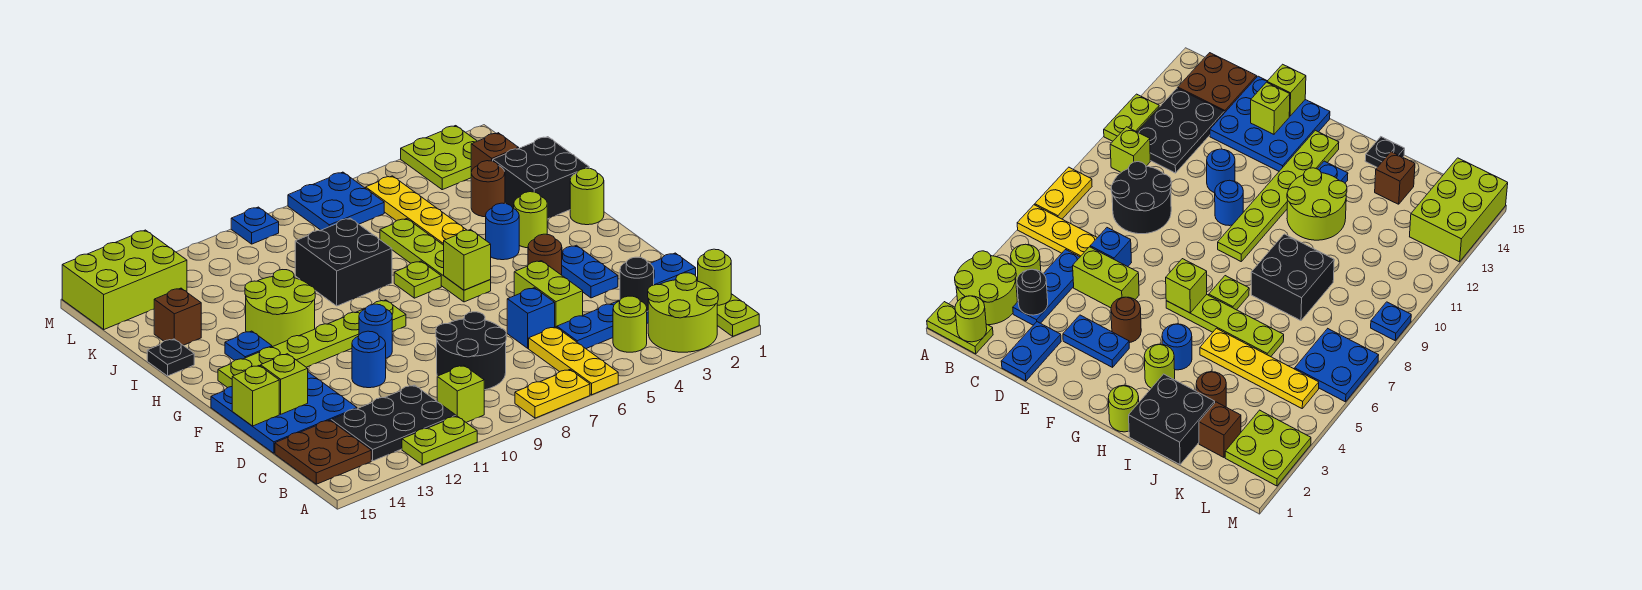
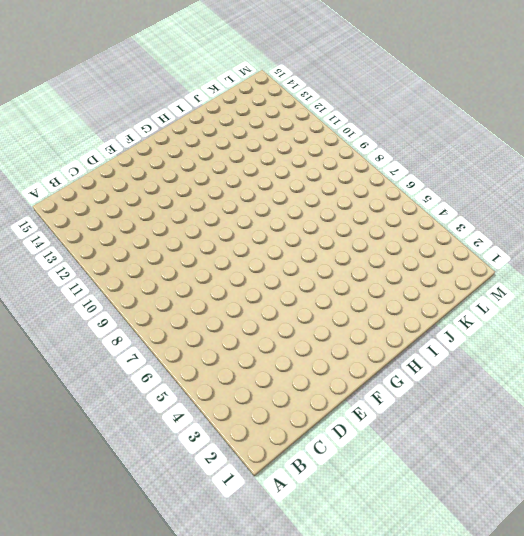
none -> lime 1x2 plate [717,294,759,336]
none -> lime 2x2 round brick [648,273,718,352]
none -> yellow 1x3 plate [529,327,618,395]
none -> yellow 1x2 plate [515,370,590,418]

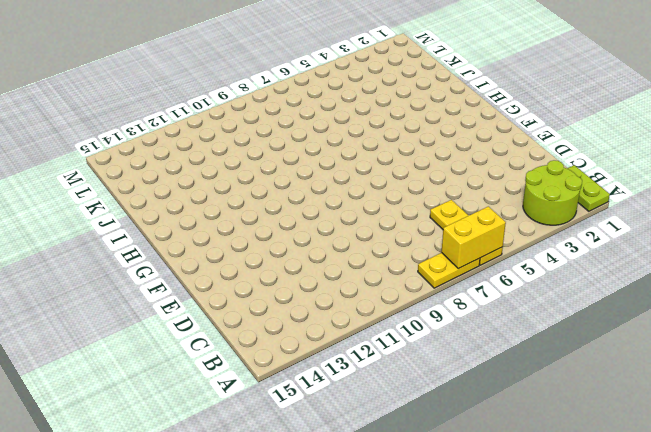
yellow 1x2 brick [442,206,506,269] -> none
none -> lime 1x2 plate [402,416,477,465]
none -> lime 1x1 round brick [613,296,647,352]
none -> lime 1x1 brick [437,365,484,423]
none -> black 2x3 plate [331,385,456,461]

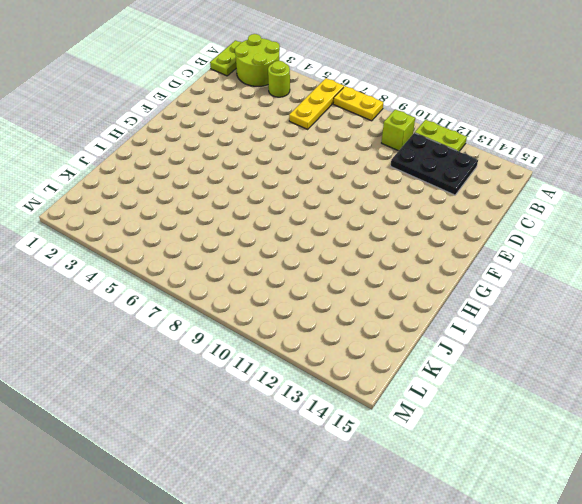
none -> brown 2x2 plate [275,420,371,484]
none -> blue 1x3 plate [557,300,648,349]
none -> black 2x2 round brick [436,312,506,390]
none -> blue 1x2 plate [650,253,696,285]

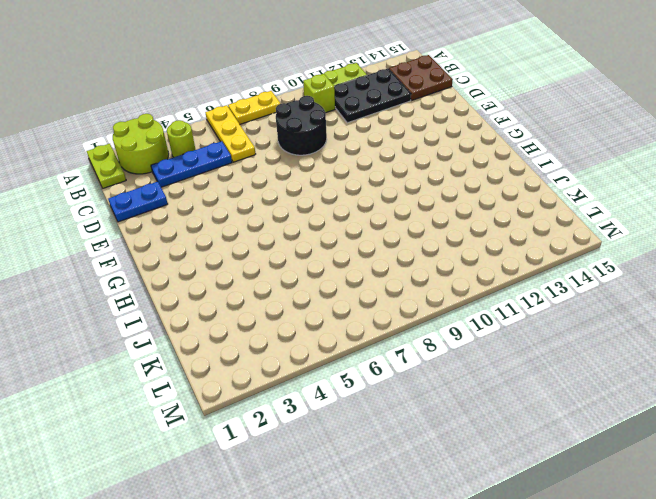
none -> lime 1x2 brick [514,261,583,327]
none -> blue 1x1 brick [507,288,555,348]
none -> blue 3x3 plate [211,372,357,453]
none -> blue 1x2 plate [562,245,618,298]

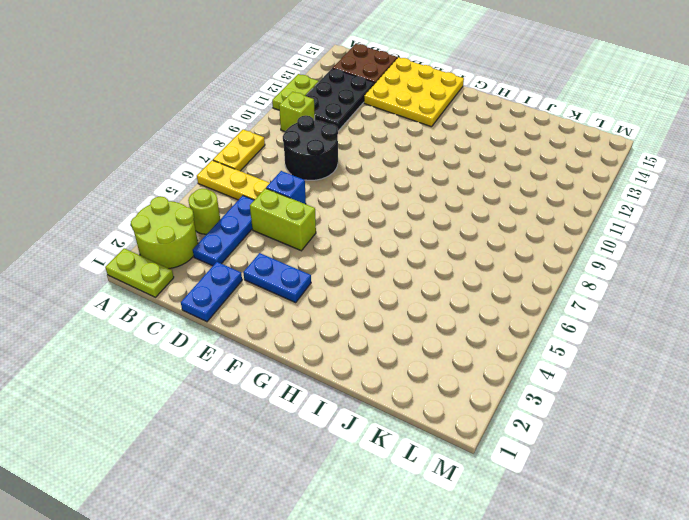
yellow 3x3 plate [364,57,464,127] -> blue 3x3 plate [211,372,357,453]
none -> blue 1x1 round brick [352,331,386,388]
none -> brown 1x1 round brick [528,234,562,275]
none -> blue 1x1 round brick [359,304,392,358]
none -> lime 1x4 plate [380,219,491,302]

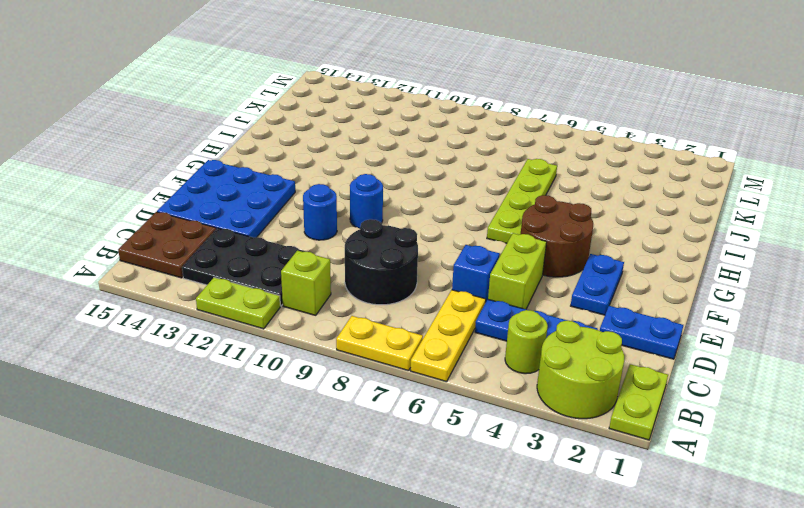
brown 2x2 round brick [521,195,593,277] -> brown 1x1 round brick [528,234,562,275]
none -> lime 1x6 plate [218,300,406,388]
none -> lime 1x1 round brick [570,168,604,225]
none -> lime 1x1 round brick [514,192,547,248]
none -> blue 1x1 round brick [486,203,519,260]

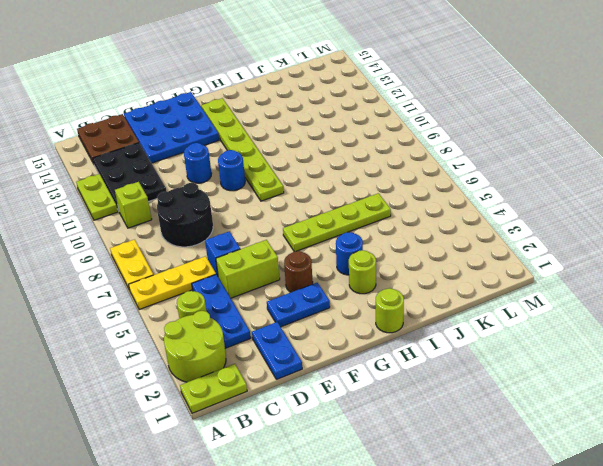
none -> lime 1x1 plate [394,261,441,298]
none -> lime 2x2 round brick [245,270,315,347]
none -> blue 1x1 plate [225,331,272,361]
none -> black 2x2 brick [493,137,589,219]

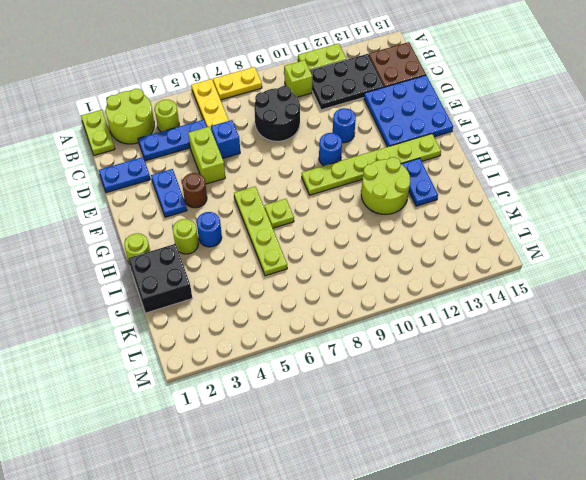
blue 1x2 plate [402,158,438,206] -> blue 1x1 plate [225,331,272,361]
none -> yellow 1x4 plate [366,176,466,245]
none -> black 2x2 brick [295,218,392,306]
none -> black 1x1 plate [147,339,194,376]
none -> brown 1x1 round brick [471,161,505,217]

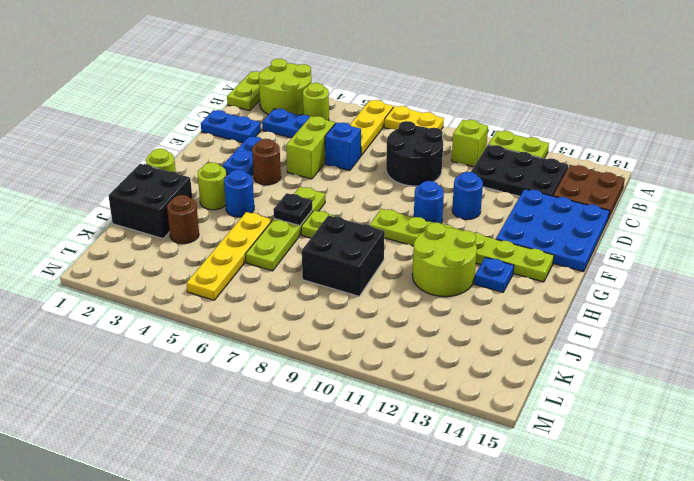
black 1x1 plate [273,193,312,226] -> black 1x1 plate moved to [147,339,194,376]
none -> brown 1x1 brick [154,288,201,345]
none -> brown 1x1 brick [471,133,519,172]
none -> lime 2x2 plate [401,126,477,190]
none -> blue 2x2 plate [288,172,384,230]

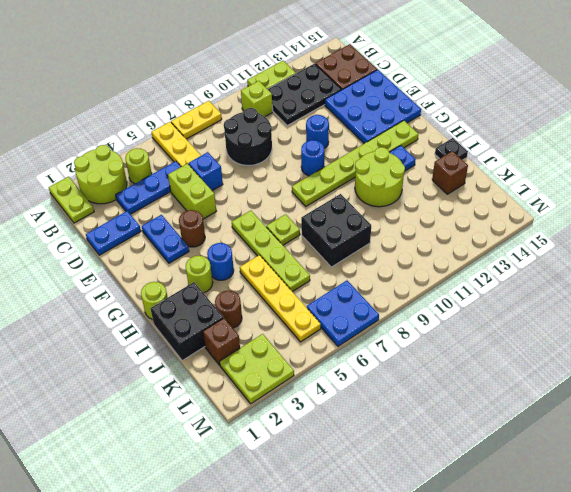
none -> lime 2x3 brick [62,230,187,329]
none -> blue 1x1 plate [231,207,279,244]
none -> lime 1x1 round brick [698,249,731,305]
none -> black 1x1 round brick [620,257,654,311]

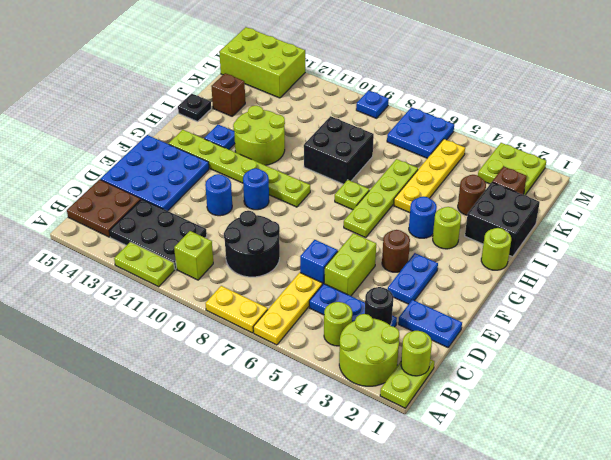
none -> lime 1x1 brick [261,354,308,414]
none -> lime 1x1 brick [232,366,279,426]
none -> lime 1x1 brick [444,229,491,290]

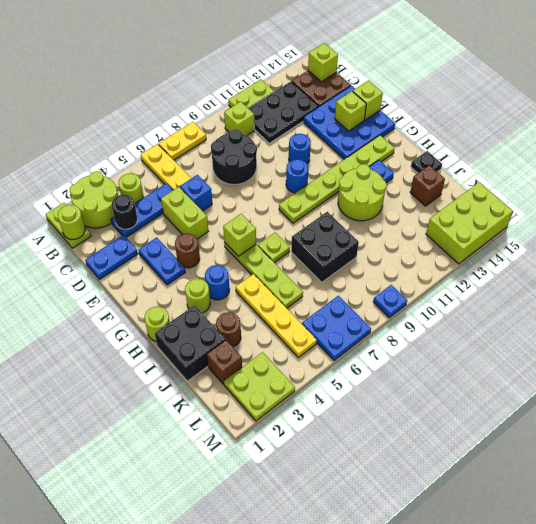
lime 1x1 brick [308,43,338,82] -> none

